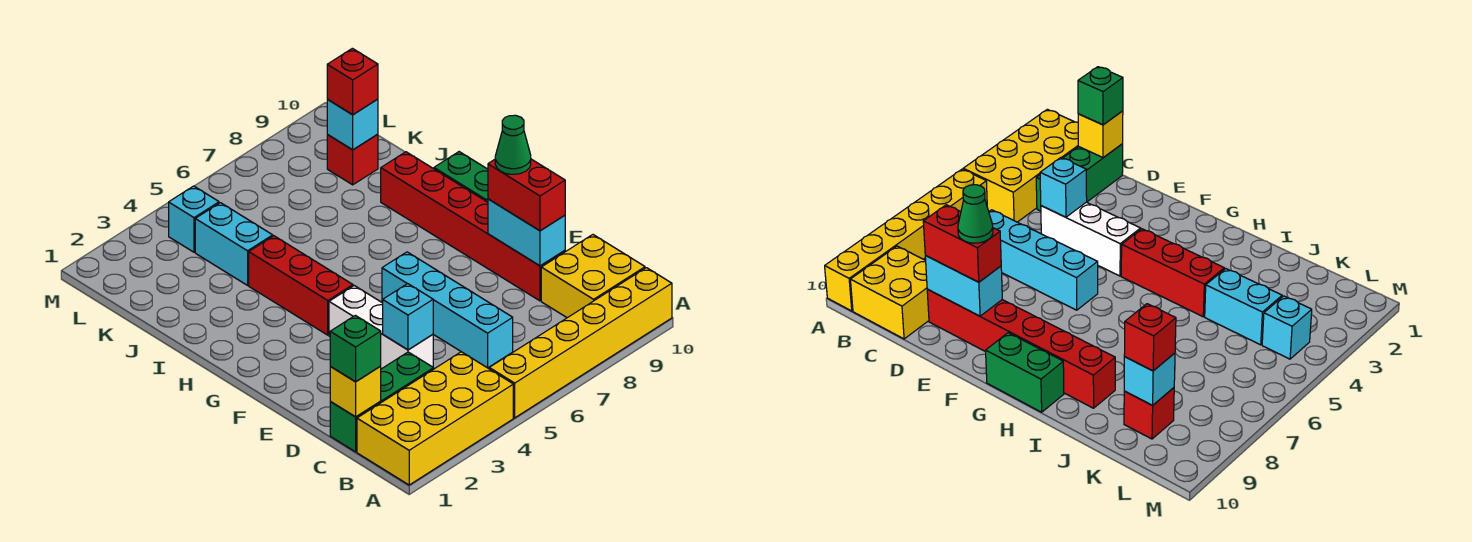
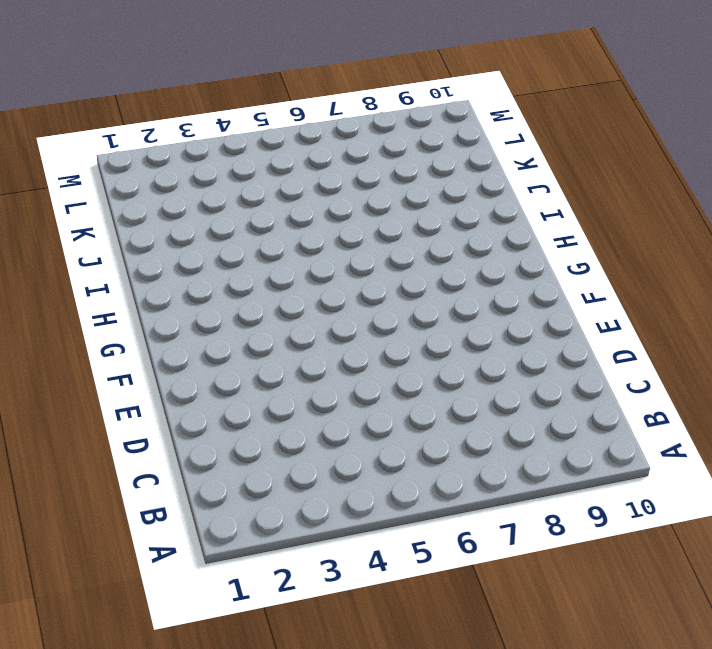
none -> yellow 2x4 brick [357,352,513,485]
none -> yellow 1x6 brick [489,268,672,418]
none -> yellow 2x2 brick [541,235,645,318]

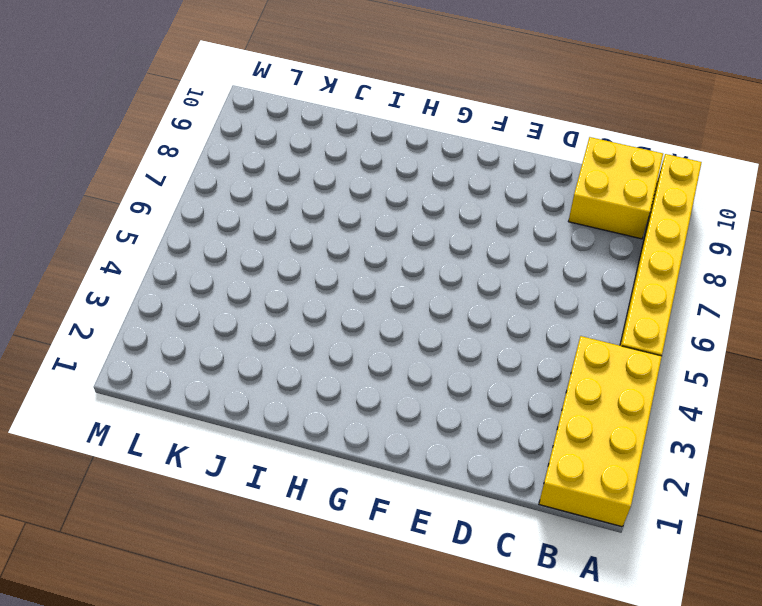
none -> green 1x3 brick [330,352,434,452]
none -> cyan 1x4 brick [382,252,513,368]
none -> white 1x3 brick [329,286,433,369]

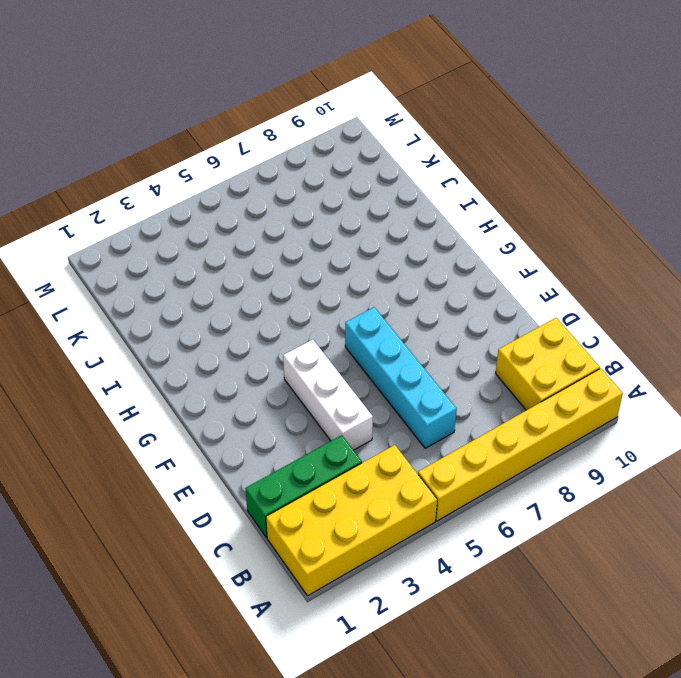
none -> red 1x6 brick [381,152,565,301]
none -> red 1x3 brick [249,236,353,335]
none -> green 1x2 brick [434,152,488,202]

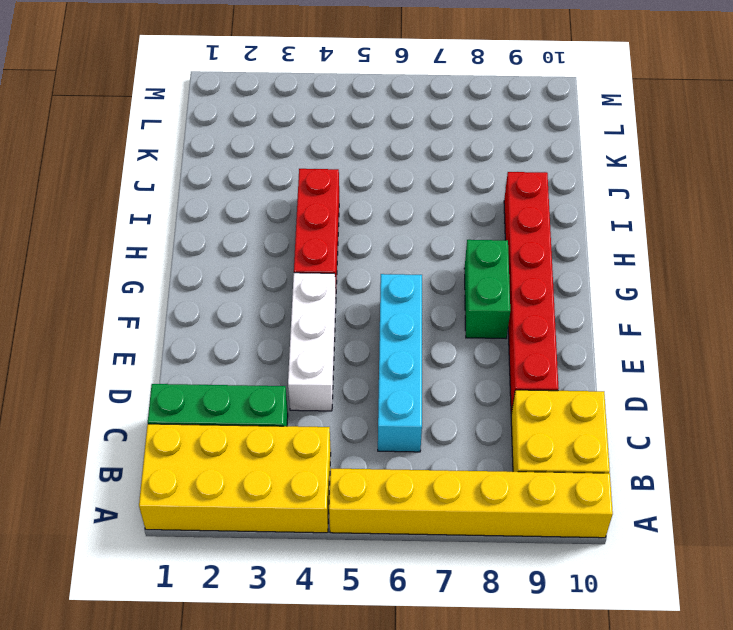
green 1x2 brick [464,240,510,339] -> green 1x2 brick moved to [434,152,488,202]
none -> cyan 1x2 brick [195,203,273,285]
none -> red 1x1 brick [327,134,378,185]
none -> cyan 1x1 brick [169,186,219,252]

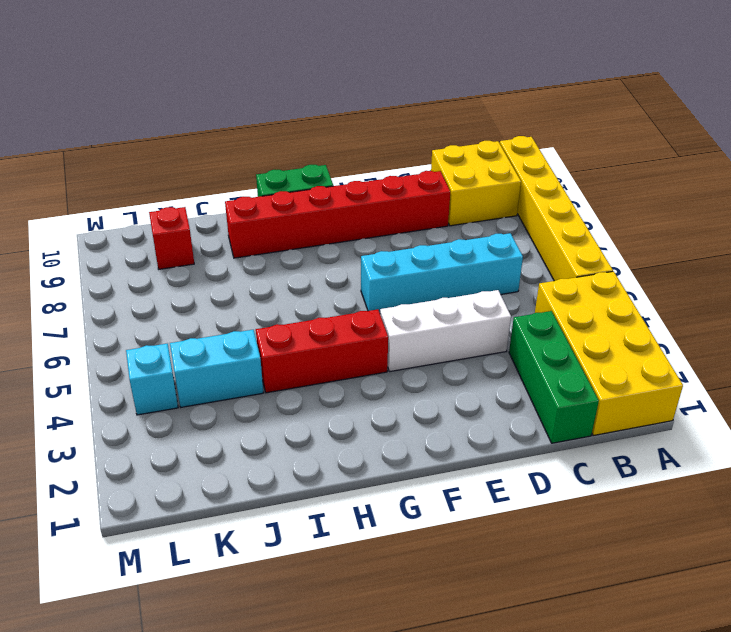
none -> yellow 1x1 brick [330,366,381,417]
none -> cyan 1x1 brick [383,284,433,350]
none -> cyan 1x2 brick [488,199,565,266]

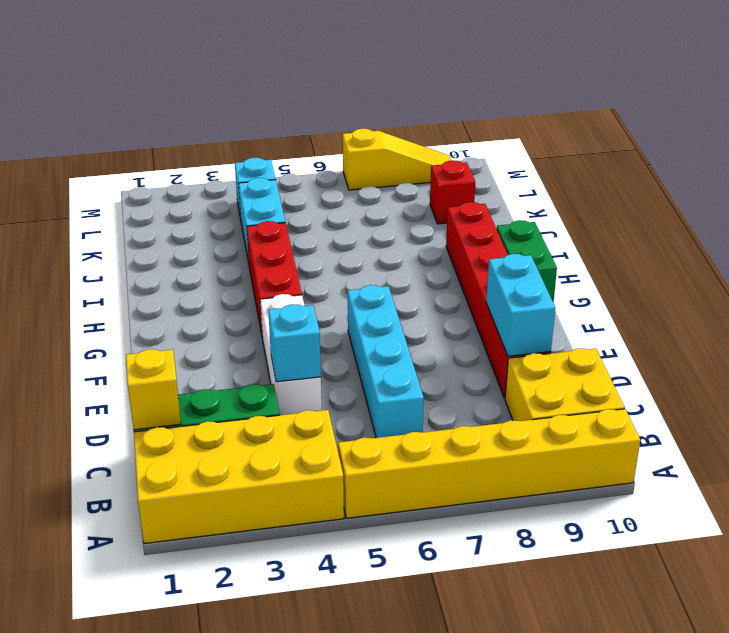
yellow 1x3 slope [343,129,451,190] -> none
none -> cyan 1x1 brick [327,99,378,150]
none -> green 1x1 brick [330,315,381,382]
none -> red 1x2 brick [488,159,565,231]

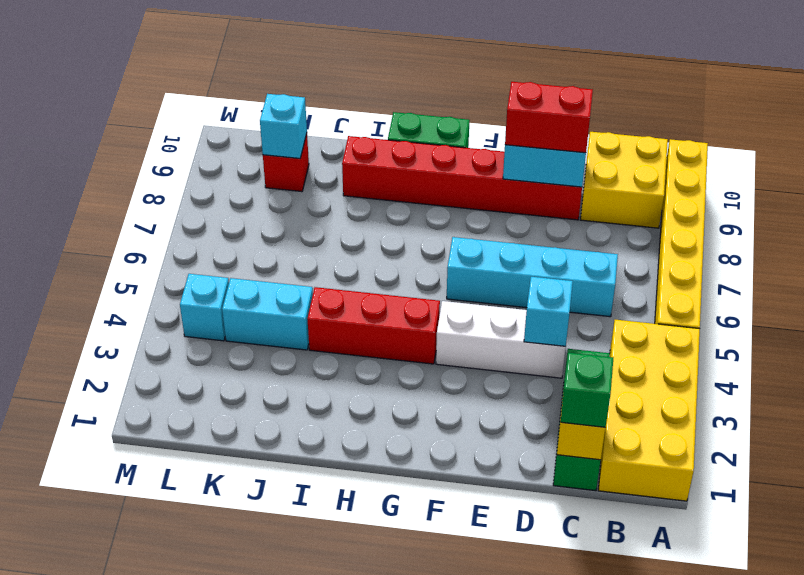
none -> red 1x1 brick [327,48,378,115]
none -> green 1x1 cone [495,115,531,174]

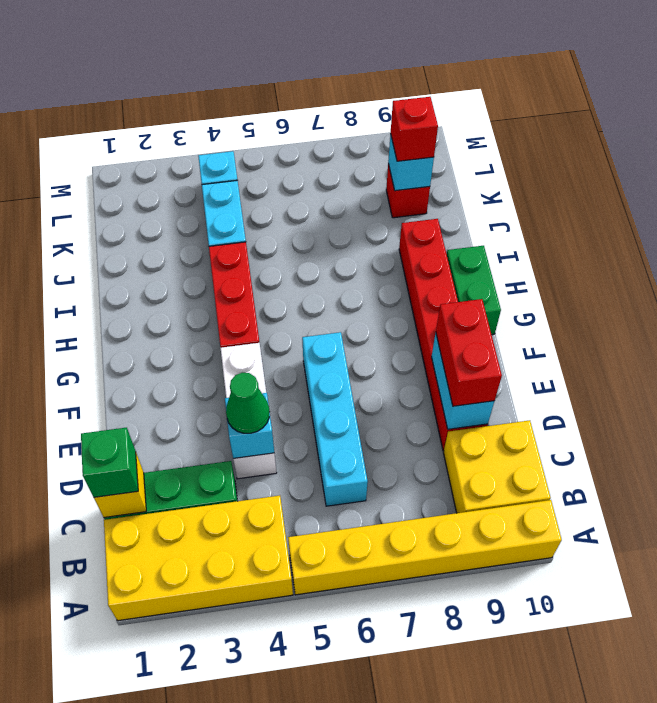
green 1x1 cone [226,373,270,433] -> green 1x1 cone moved to [495,115,531,174]

